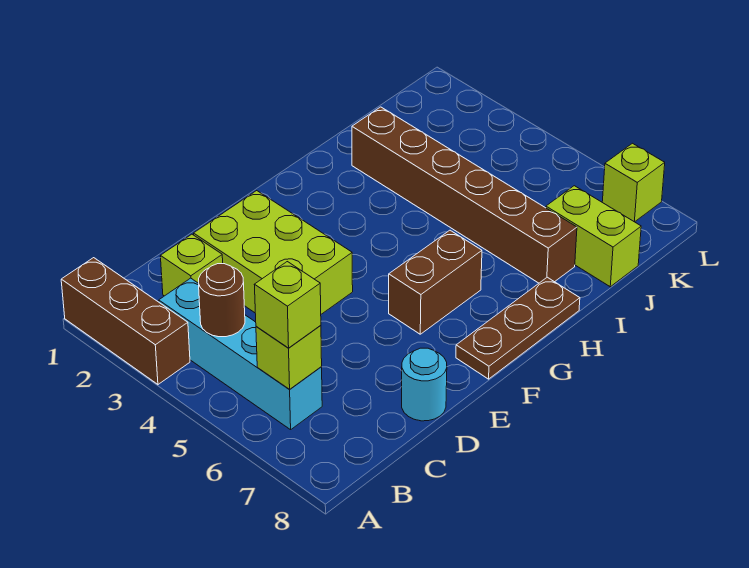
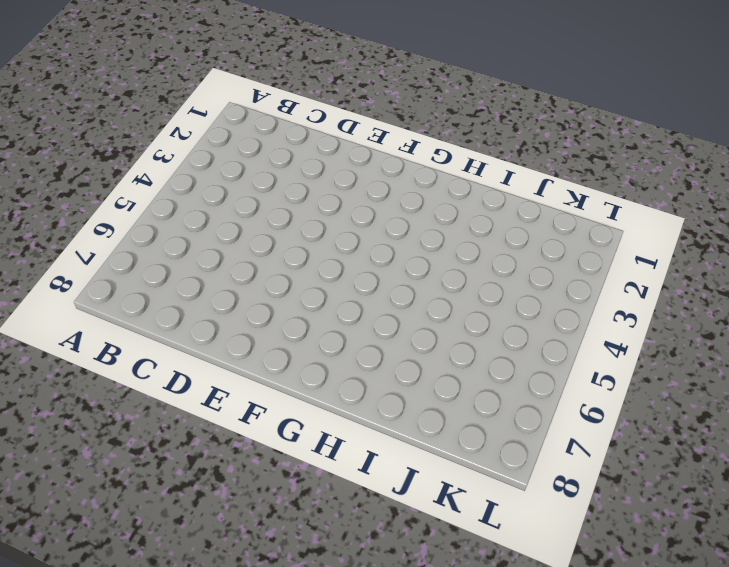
none -> brown 1x3 brick [61,258,190,384]
none -> cyan 1x4 brick [159,278,322,430]
none -> lime 1x1 brick [160,234,223,296]

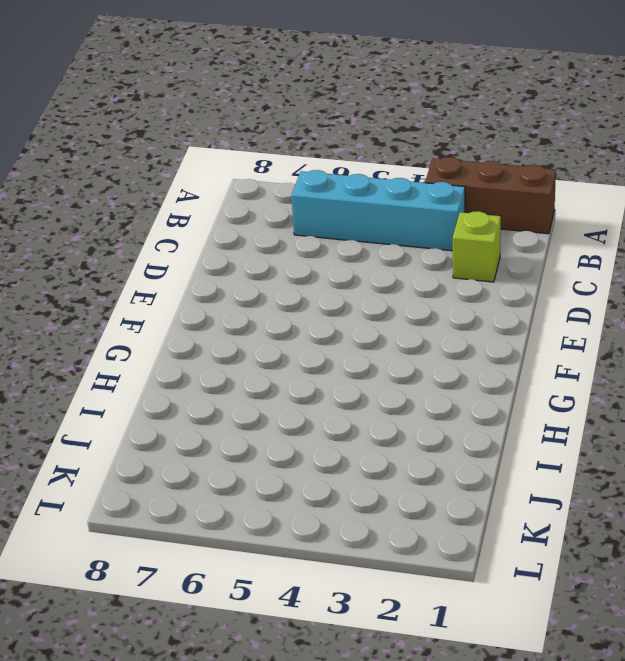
none -> lime 2x3 brick [194,191,353,314]
none -> cyan 1x1 round brick [402,348,447,421]
none -> brown 1x2 brick [389,230,482,334]

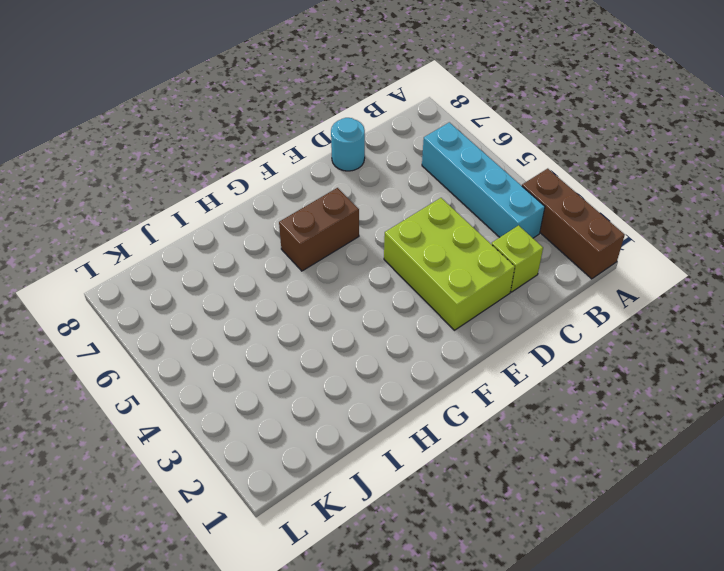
none -> brown 1x3 plate [456,277,580,379]
none -> brown 1x6 brick [352,107,577,283]
none -> lime 1x2 brick [546,186,641,287]

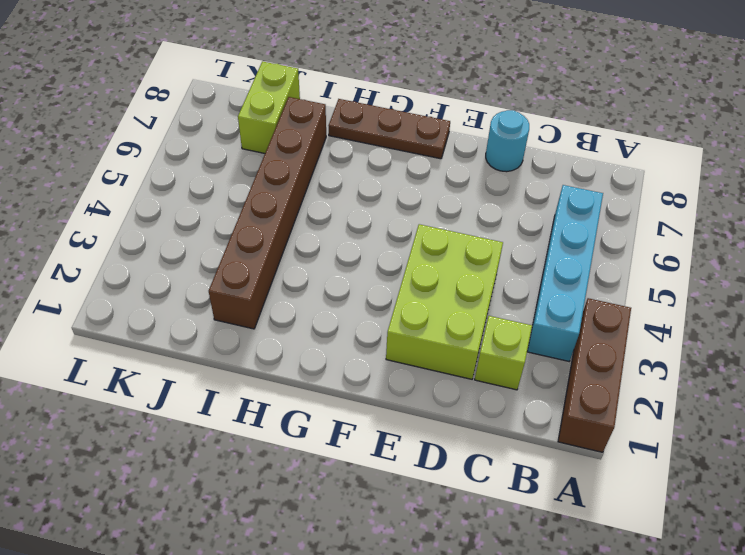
none -> brown 1x2 brick [389,230,482,334]
none -> lime 1x1 brick [602,143,665,222]
none -> brown 1x1 round brick [199,264,245,337]

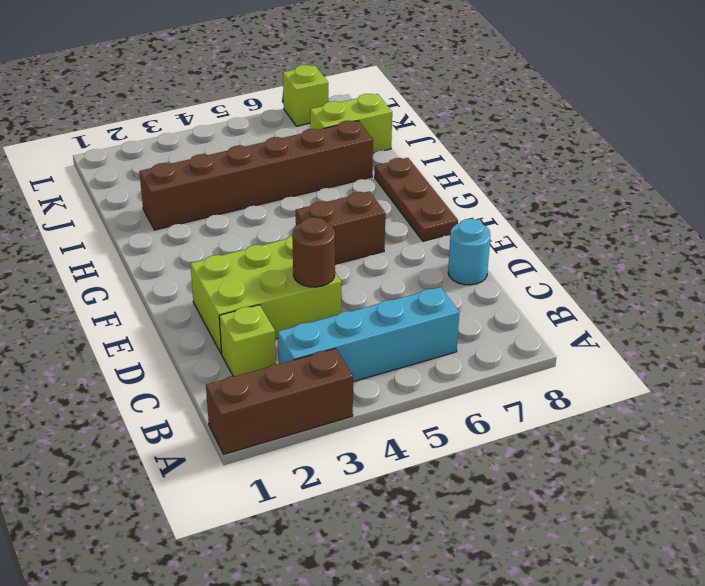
brown 1x1 round brick [292,217,335,287] -> brown 1x1 round brick moved to [199,264,245,337]
brown 1x2 brick [296,191,385,264] -> brown 1x2 brick turned to [389,230,482,334]
none -> lime 1x1 brick [256,325,322,389]
none -> lime 1x1 brick [254,262,321,348]

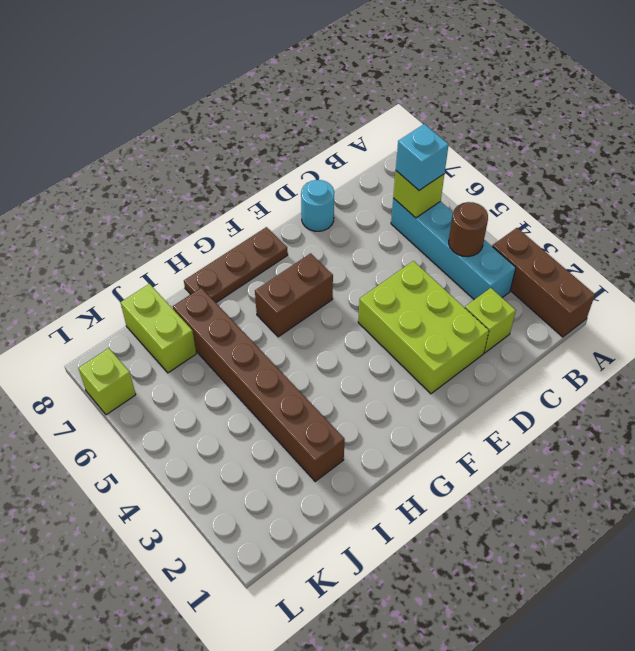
cyan 1x1 brick [396,124,449,190] -> lime 1x1 brick [254,262,321,348]

